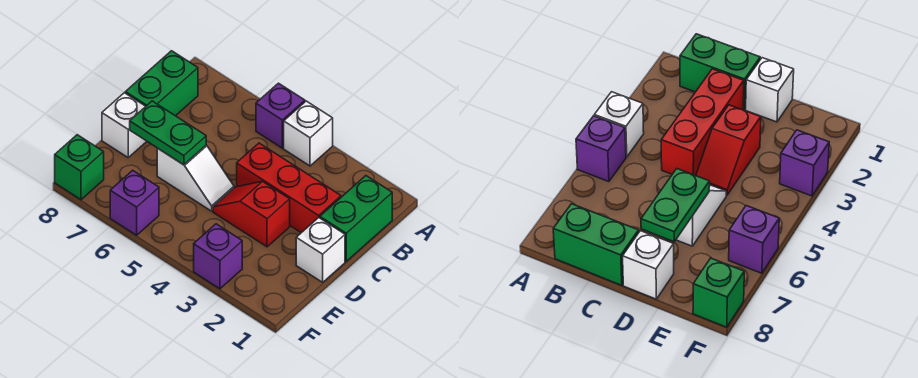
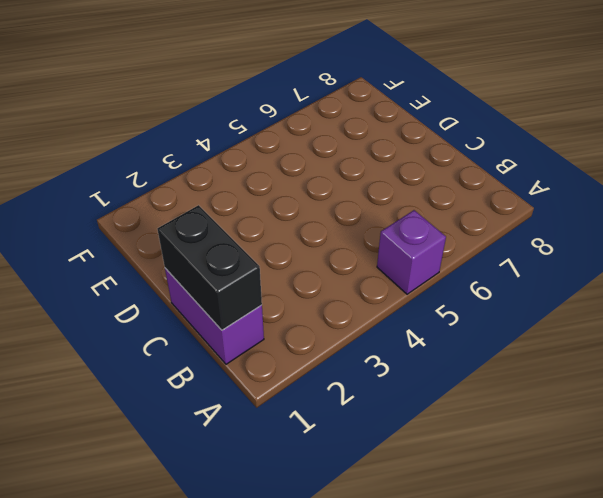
purple 1x2 brick [165,268,264,364] -> green 1x2 brick [320,176,392,261]
black 1x2 brick [157,205,262,330] -> none
none -> white 1x1 brick [284,101,333,166]
none -> green 1x2 brick [125,51,198,116]
none -> red 1x3 brick [237,143,341,233]

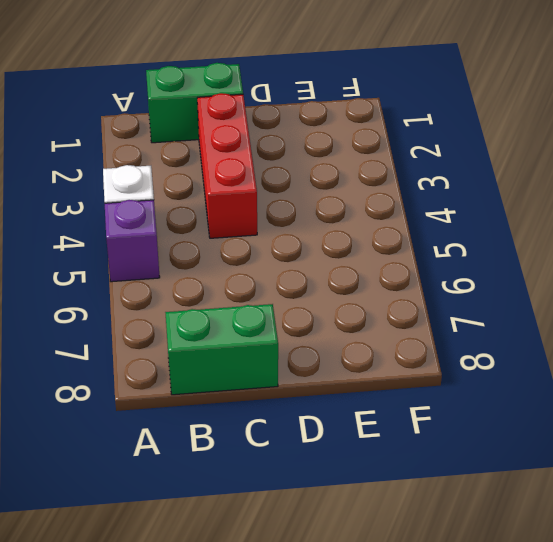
none -> white 1x1 brick [296,218,345,282]
none -> red 1x2 slope [213,181,290,247]
none -> white 1x2 slope [157,145,234,211]

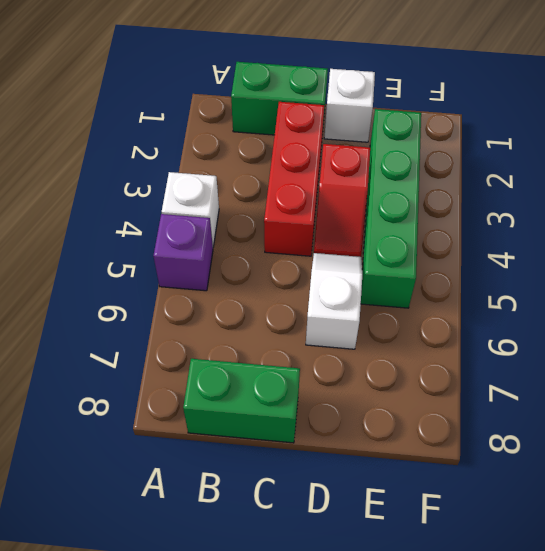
green 1x4 brick [361,109,421,308] -> none
none -> white 1x1 brick [102,93,147,157]
none -> purple 1x1 brick [194,224,242,289]
none -> purple 1x1 brick [110,170,159,235]

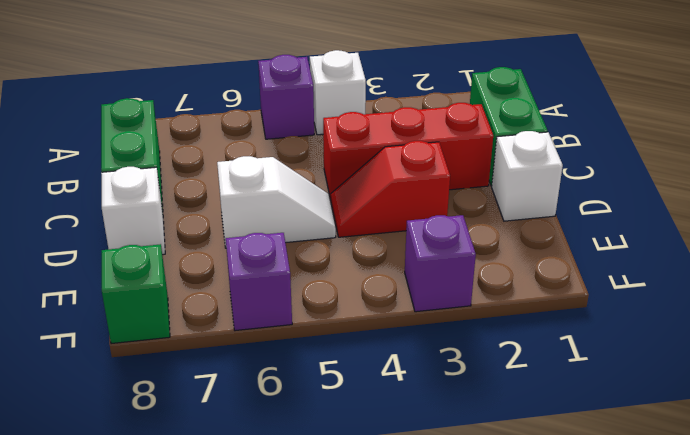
none -> green 1x2 plate [130,101,206,165]

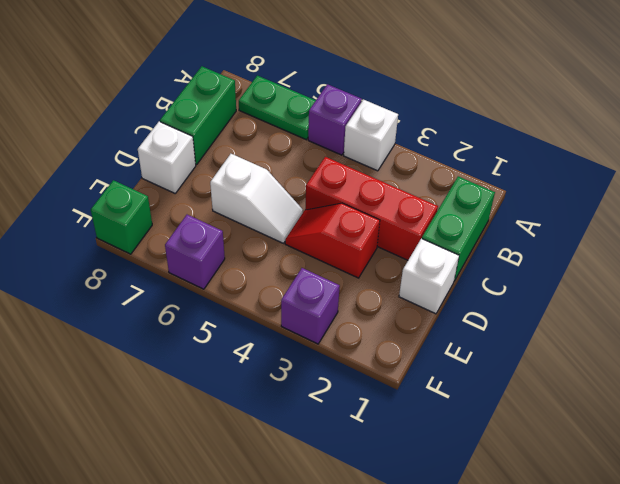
green 1x2 plate [239,76,316,140] -> green 1x2 plate moved to [130,101,206,165]

